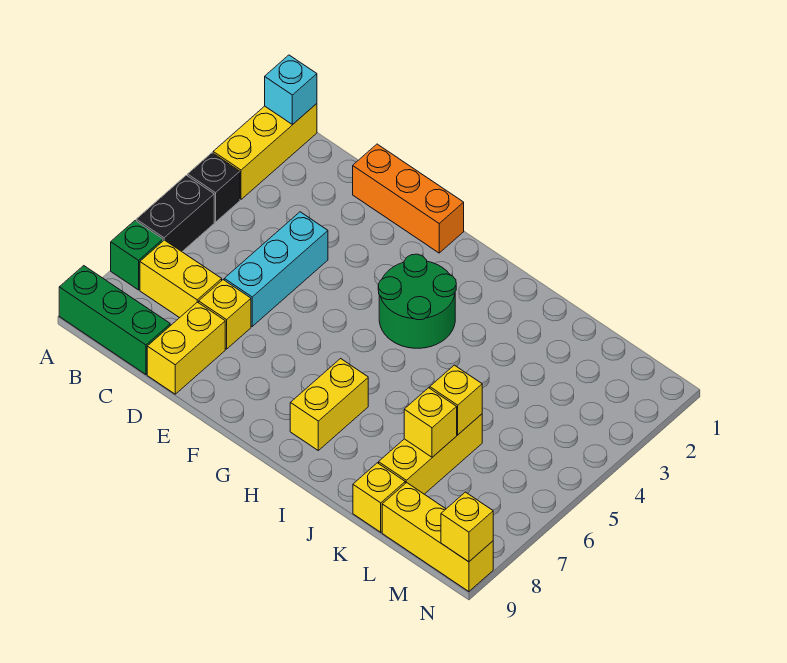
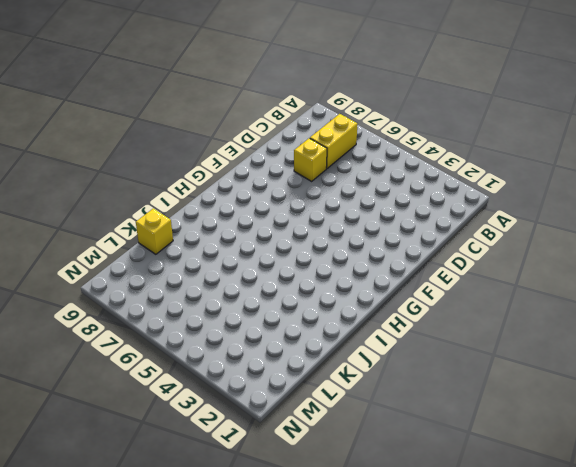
none -> yellow 1x3 brick [213,104,317,199]
none -> black 1x1 brick [188,153,240,222]
none -> black 1x2 brick [136,175,214,251]

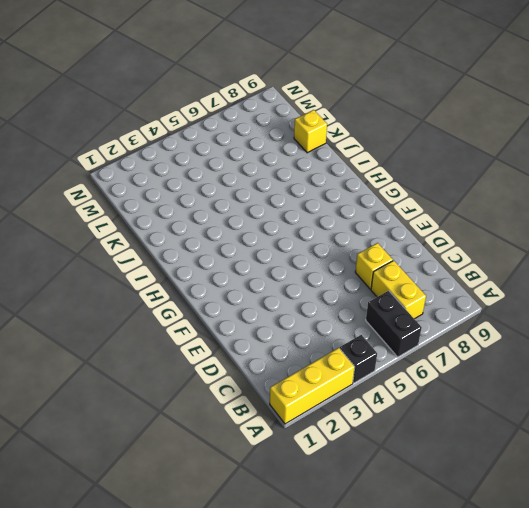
black 1x2 brick [366,291,422,357] -> black 1x2 brick turned to [136,175,214,251]
none -> green 1x1 brick [111,221,163,290]
none -> green 1x3 brick [59,266,170,374]
none -> orange 1x3 brick [353,144,464,253]

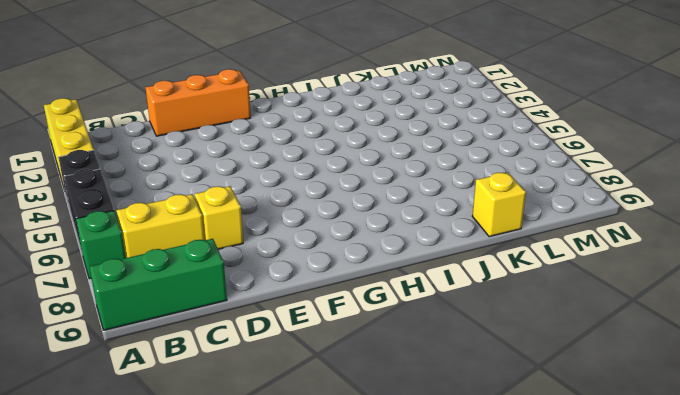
none -> cyan 1x3 brick [224,212,328,326]
none -> yellow 1x2 brick [147,302,225,394]
none -> green 2x2 round brick [378,254,456,348]

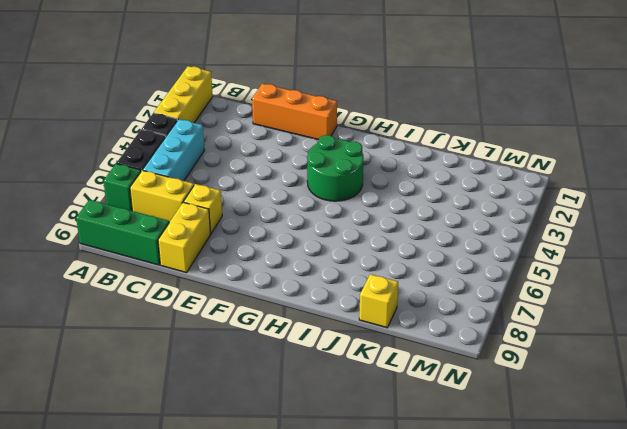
cyan 1x3 brick [143,119,204,181] -> cyan 1x3 brick moved to [224,212,328,326]
none -> yellow 1x2 brick [290,359,368,450]
none -> yellow 1x3 brick [379,414,482,494]
none -> yellow 1x3 brick [382,483,493,592]

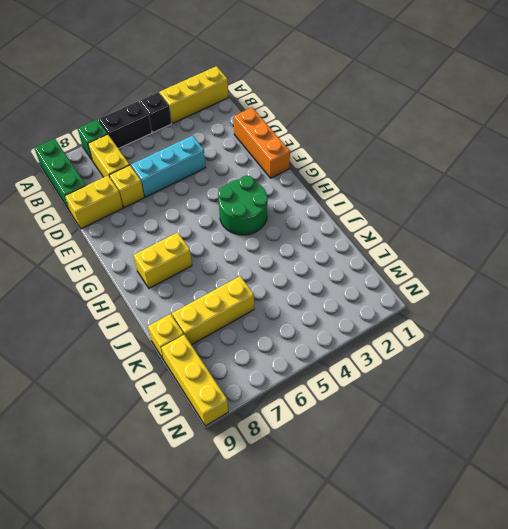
none -> cyan 1x1 brick [265,55,317,125]
none -> yellow 1x1 brick [430,365,482,435]
none -> yellow 1x1 brick [404,388,457,457]

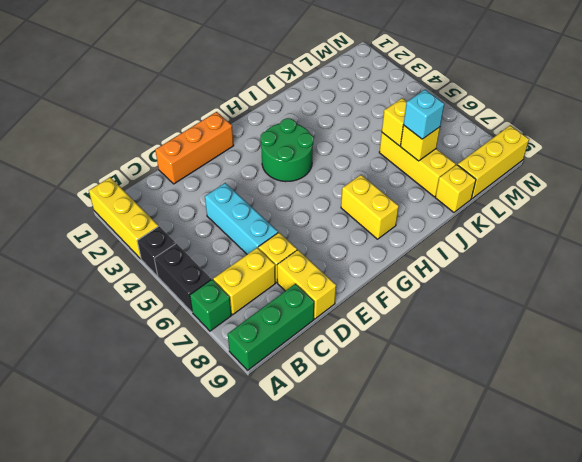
cyan 1x1 brick [403,90,444,139] -> cyan 1x1 brick moved to [265,55,317,125]
none -> yellow 1x1 brick [441,492,493,562]

